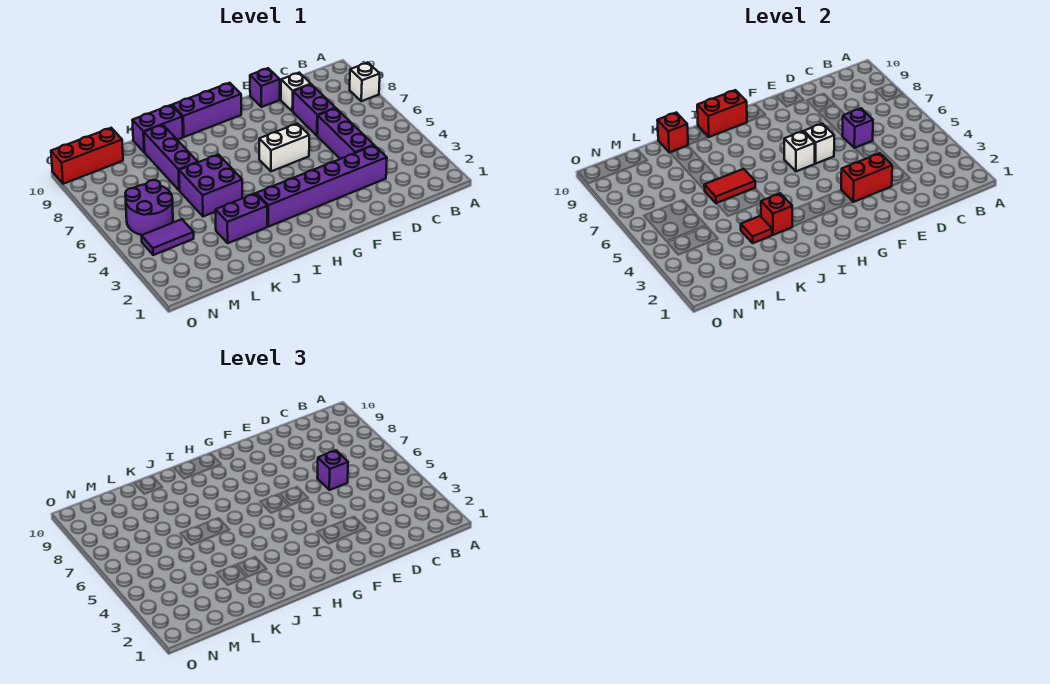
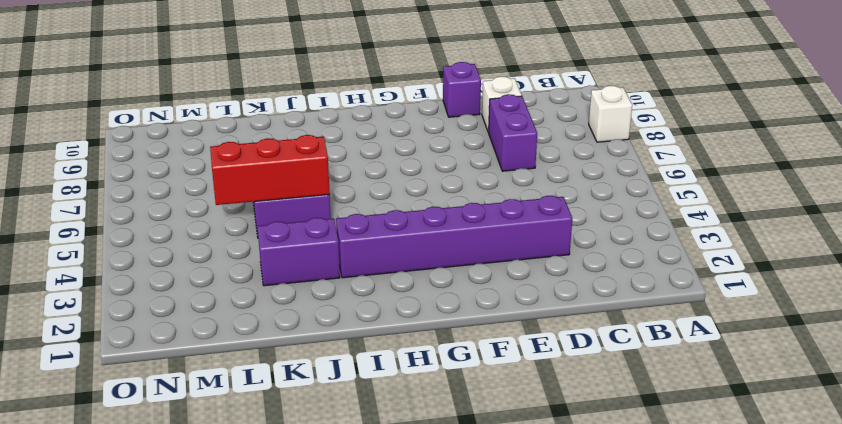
red 1x3 brick [210,135,330,205] -> red 1x3 brick moved to [51,128,123,184]
none -> purple 1x3 brick [317,108,374,159]
none -> white 1x2 brick [259,124,309,171]
none -> purple 1x3 brick [172,83,241,137]

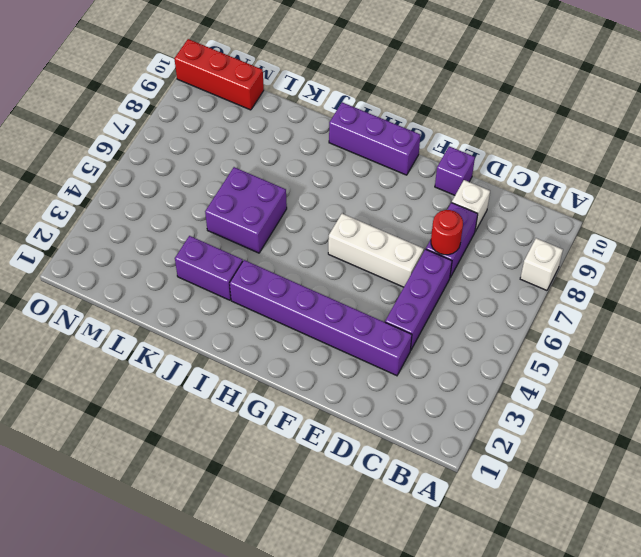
red 1x1 round brick [431,210,463,255] -> none
white 1x3 brick [328,214,424,287] -> white 1x2 brick [259,124,309,171]
none -> purple 1x2 brick [132,105,183,152]
none -> purple 1x3 brick [144,125,198,190]
none -> purple 1x2 tile [142,219,194,255]

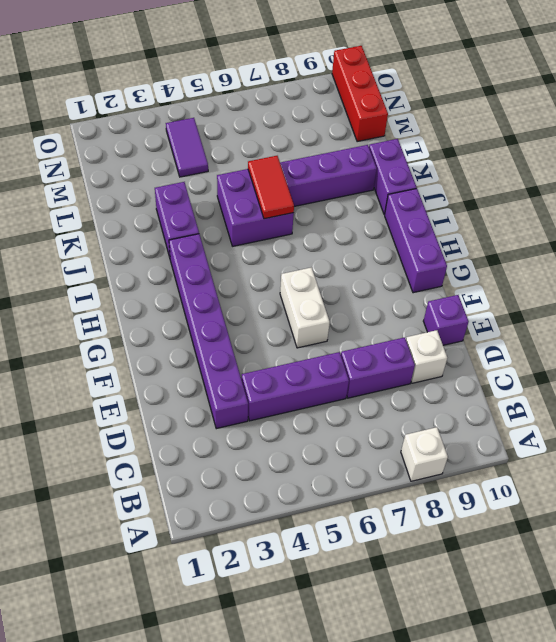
none -> purple 2x2 round brick [125,180,173,235]
none -> purple 1x1 brick [842,108,873,148]
none -> red 1x2 brick [841,153,892,202]

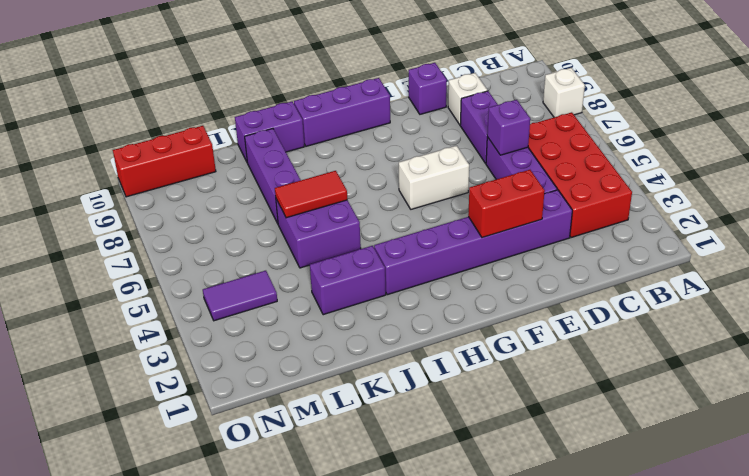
red 2x4 brick [528,112,632,238] -> none
none -> purple 2x2 round brick [125,180,173,235]
none -> white 1x1 brick [804,124,834,164]
none -> white 1x1 brick [784,131,815,171]

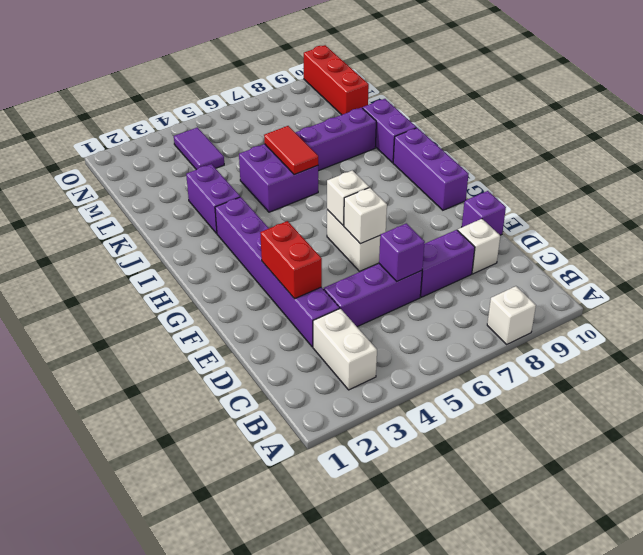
white 1x2 brick [313,309,377,390] -> none
none -> purple 2x2 round brick [125,180,173,235]
none -> red 1x2 brick [697,90,747,137]
none -> red 1x1 brick [761,193,792,235]

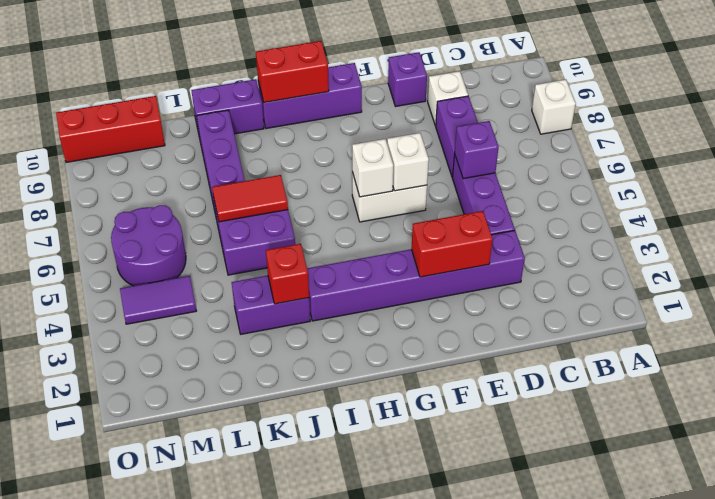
none -> red 1x1 tile [741,216,772,243]
none -> red 1x1 brick [657,113,688,152]
none -> purple 1x1 brick [317,450,348,490]

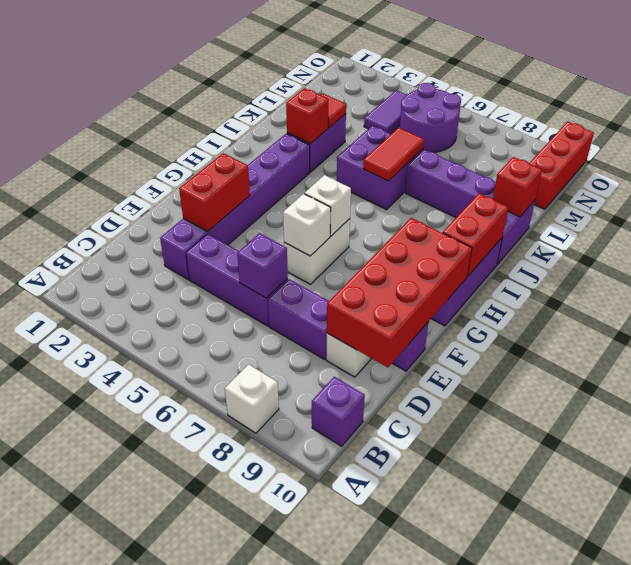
purple 1x1 brick [312,377,365,446] -> purple 1x1 brick moved to [317,450,348,490]
red 2x4 brick [327,218,472,367] -> none

